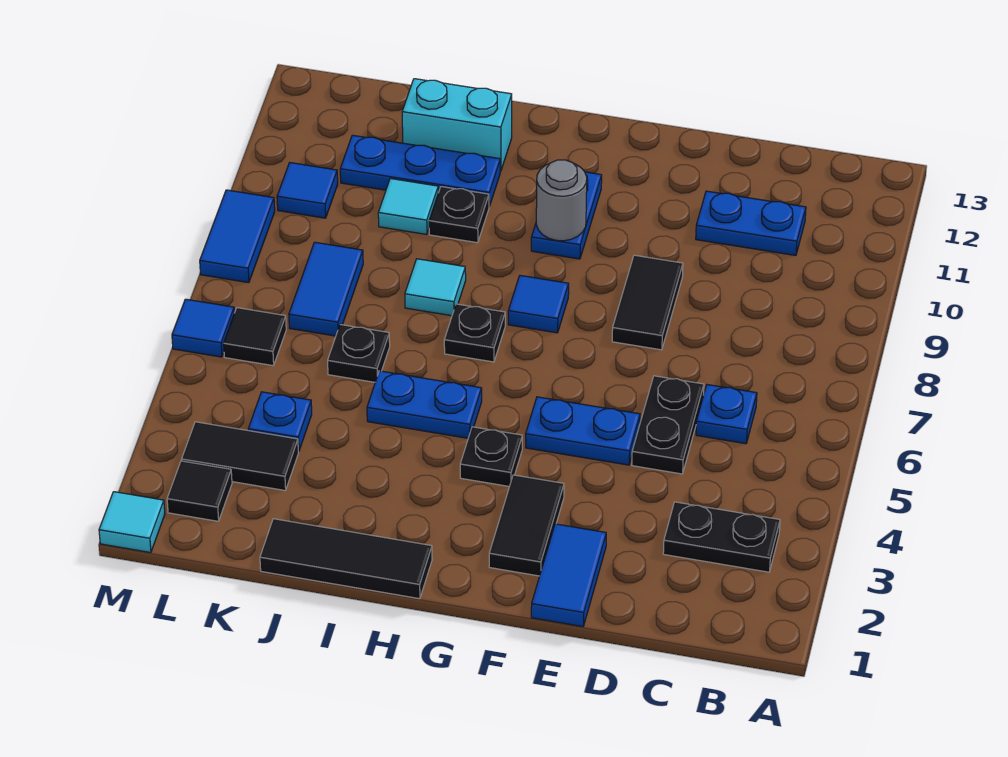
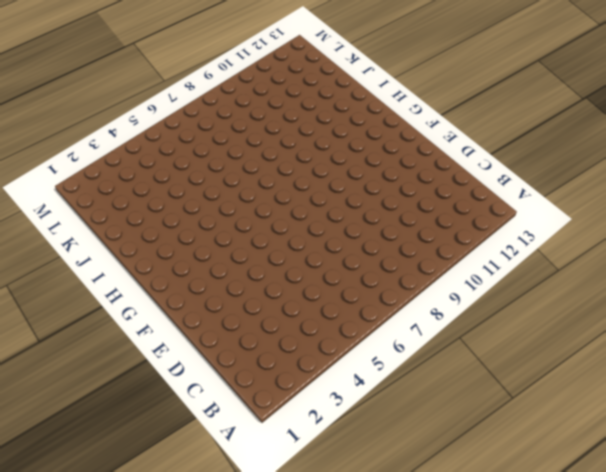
none -> black 1x2 plate [663,502,780,572]
none -> blue 1x1 plate [696,385,757,444]
none -> blue 1x2 plate [696,191,806,256]
none -> black 1x2 plate [632,376,704,474]

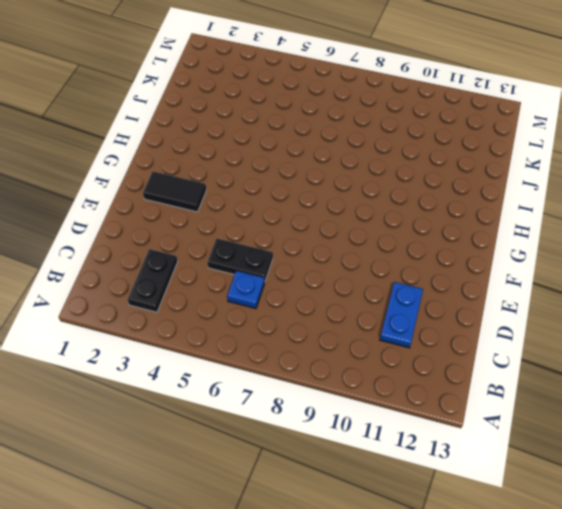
none -> blue 1x2 tile [531,524,606,627]
none -> blue 1x2 plate [526,397,640,465]
none -> black 1x2 tile [612,255,683,350]
none -> black 1x1 plate [460,427,522,487]

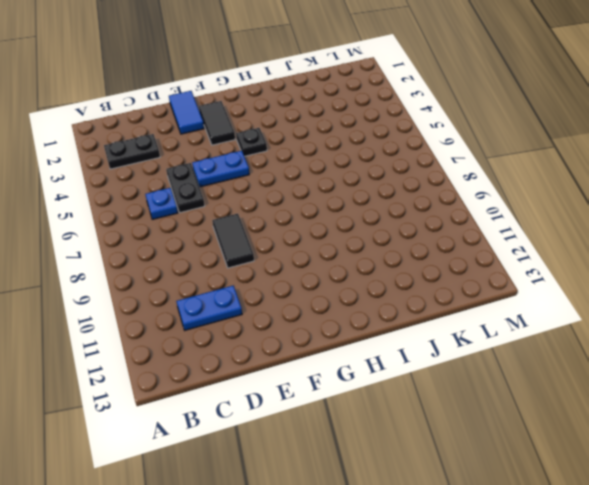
none -> blue 1x1 tile [508,275,569,333]
none -> blue 1x2 plate [531,172,602,259]
none -> black 1x3 tile [260,519,432,599]
none -> blue 1x2 plate [367,371,482,438]

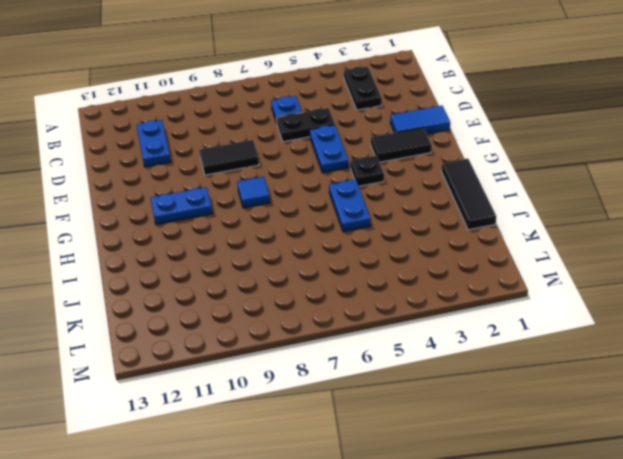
none -> black 1x1 plate [444,304,505,362]
none -> cyan 1x1 tile [405,259,466,316]
none -> black 1x1 plate [429,187,489,243]
none -> blue 1x3 plate [340,135,500,206]

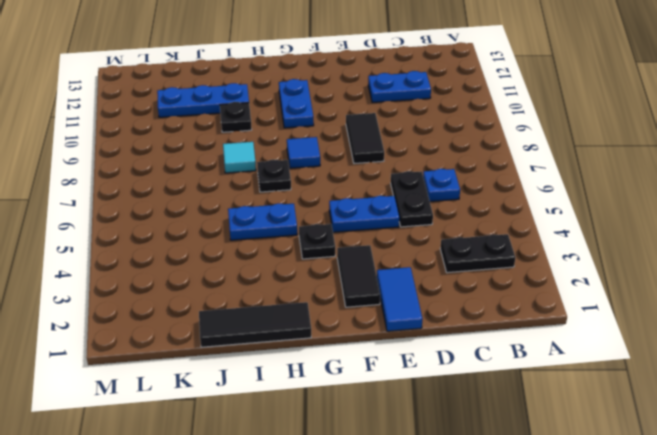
none -> cyan 1x2 brick [402,79,512,171]
none -> black 1x1 plate [328,325,390,382]
none -> cyan 1x1 tile [378,179,438,234]
none -> black 1x2 tile [182,422,298,490]

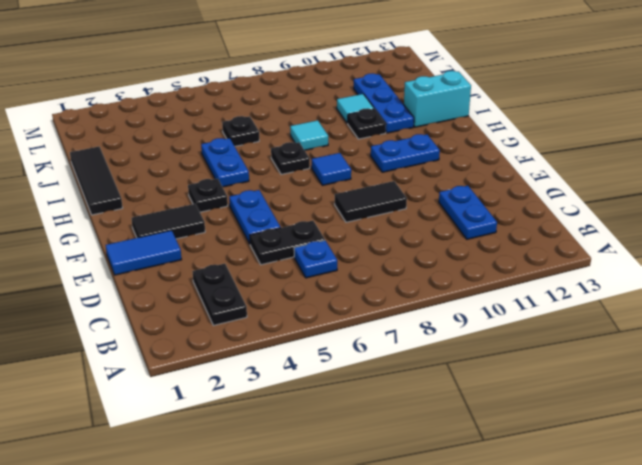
cyan 1x2 brick [404,71,471,127] -> cyan 1x2 brick turned to [402,79,512,171]
none -> black 1x2 tile [182,422,298,490]
none -> blue 1x1 plate [248,392,312,451]
none -> blue 1x2 tile [289,242,363,336]
none -> black 1x1 tile [167,461,232,521]

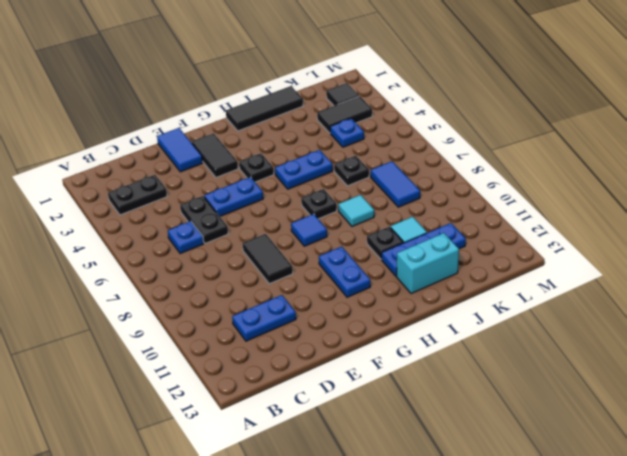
none -> black 1x1 tile [224,308,286,366]
none -> blue 1x1 tile [277,163,338,218]
none -> cyan 1x1 tile [99,492,165,553]
none -> blue 1x1 tile [172,299,234,357]

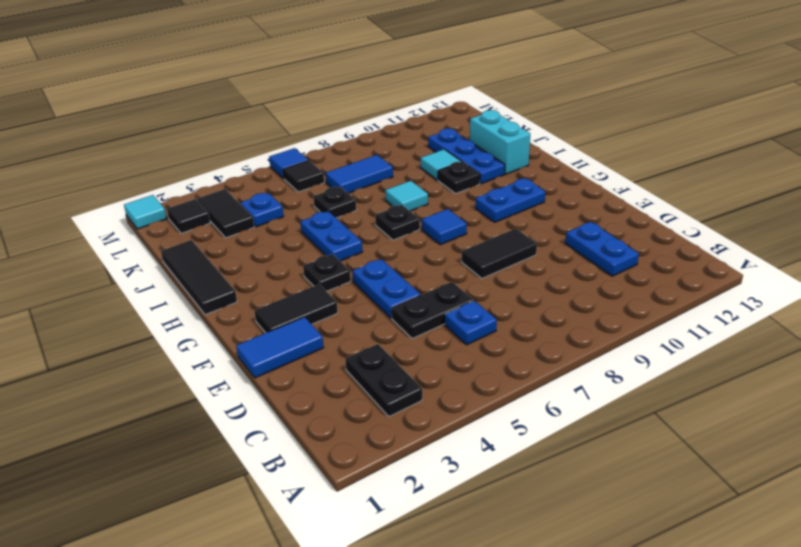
none -> blue 1x1 tile [277,163,338,218]
none -> blue 1x2 tile [200,190,275,283]
none -> grey 1x1 round brick [536,160,587,241]

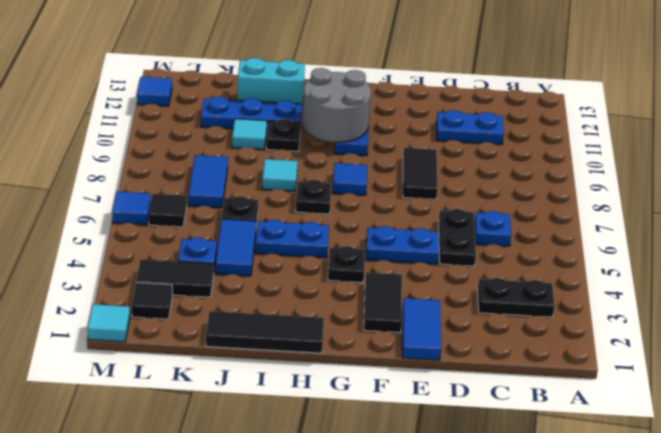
grey 2x2 round brick [302,68,371,143] -> grey 1x1 round brick [536,160,587,241]
blue 1x2 tile [215,219,256,276] -> blue 1x2 tile moved to [200,190,275,283]
blue 1x1 tile [137,77,172,106] -> blue 1x1 tile moved to [277,163,338,218]

